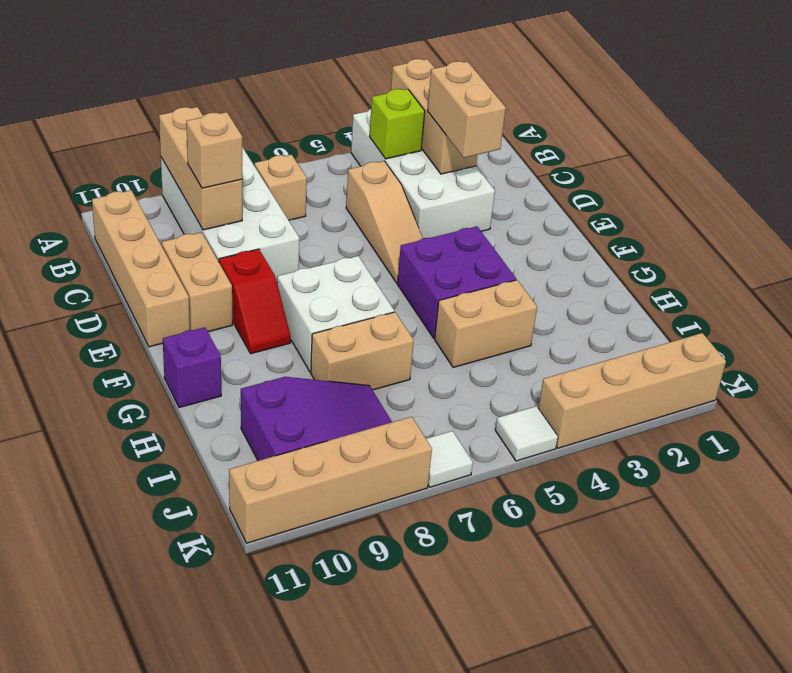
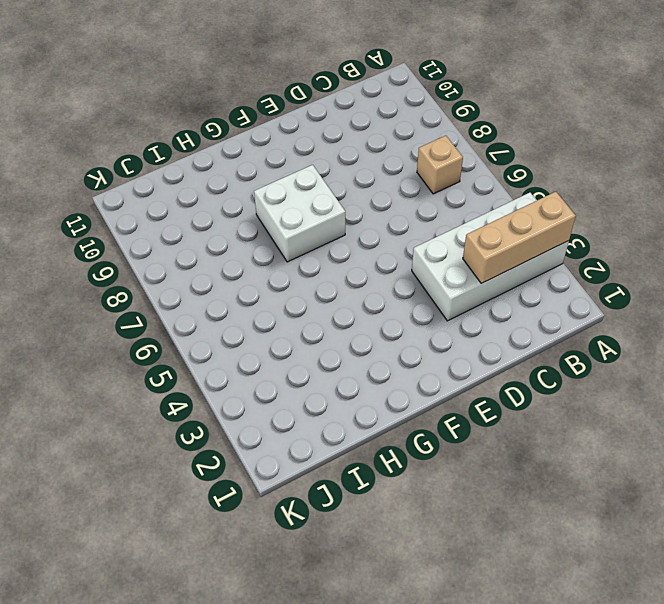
none -> white 2x4 brick [161,147,299,281]
none -> tan 1x4 brick [92,190,190,347]
none -> tan 1x3 slope [346,161,423,283]

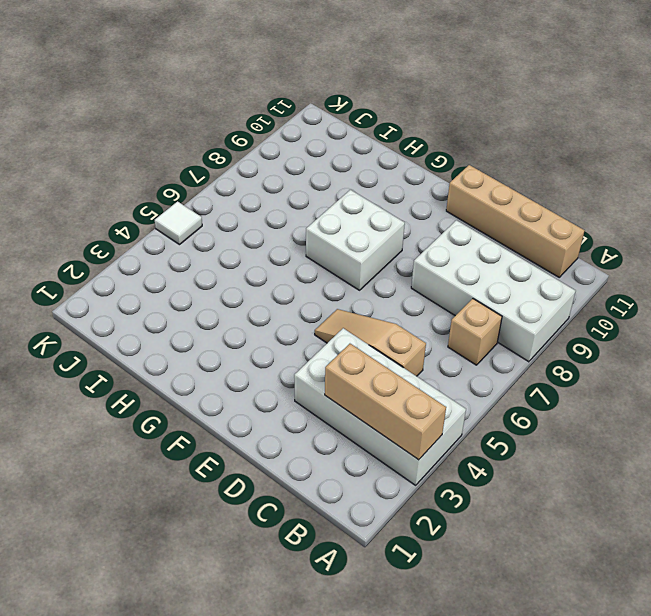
none -> tan 1x2 brick [162,232,232,332]
none -> red 1x2 slope [219,249,291,354]
none -> purple 2x2 brick [397,226,516,338]

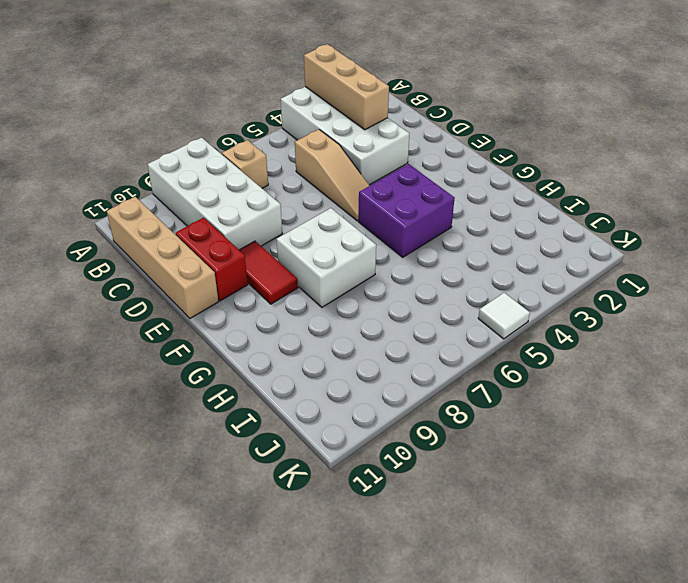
red 1x2 brick [176,218,248,301] -> tan 1x2 brick [162,232,232,332]
red 1x2 tile [240,241,298,304] -> red 1x2 slope [219,249,291,354]
none -> purple 1x1 brick [163,327,221,408]
none -> tan 1x2 brick [435,280,537,367]
none -> tan 1x2 brick [311,312,414,390]

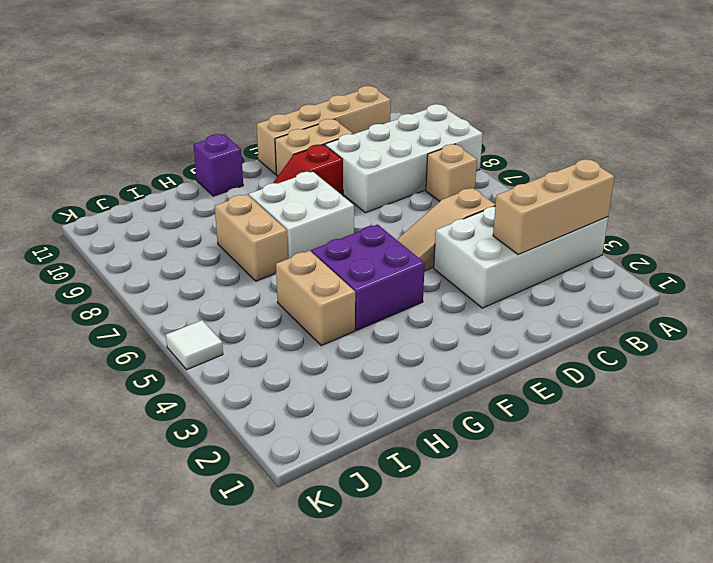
none -> purple 2x3 slope [241,377,392,461]
none -> tan 1x4 brick [538,333,726,448]
none -> white 1x1 tile [426,431,473,487]

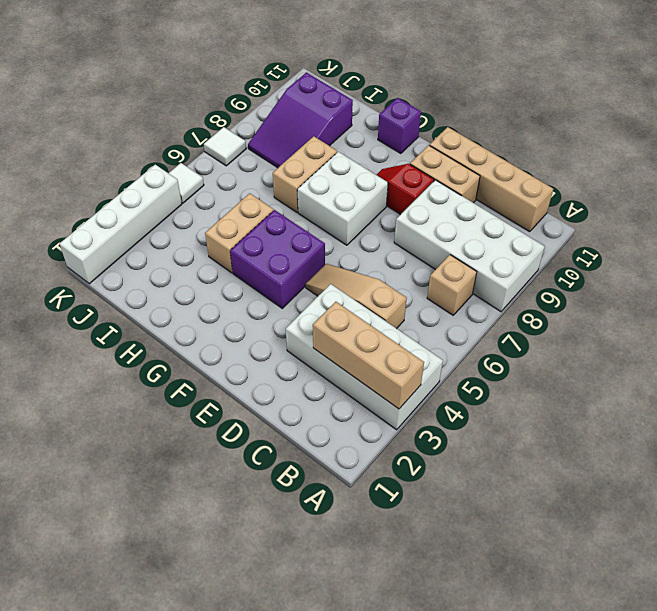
white 1x4 brick [59,165,182,284] -> tan 1x4 brick [538,333,726,448]
none -> tan 1x4 brick [229,417,432,543]
none -> tan 1x3 brick [159,107,242,230]
none -> lime 1x1 brick [369,89,425,159]

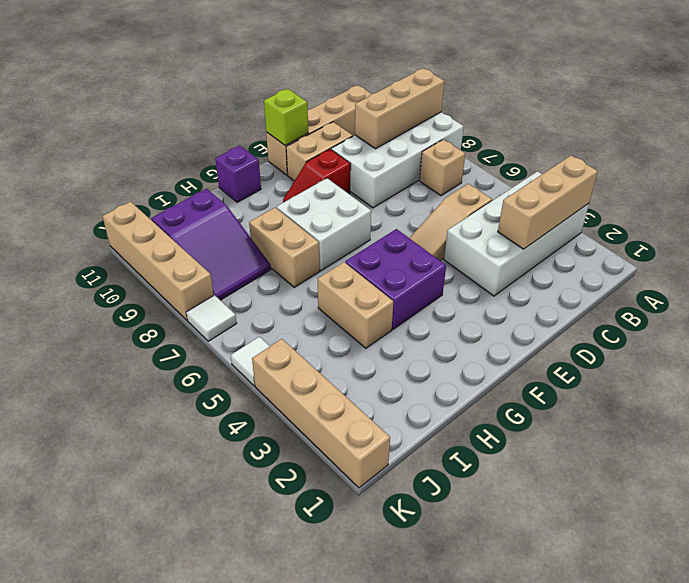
lime 1x1 brick [264,89,308,145] -> lime 1x1 brick moved to [369,89,425,159]
none -> tan 1x2 brick [427,61,506,158]
none -> tan 1x1 brick [186,112,242,188]

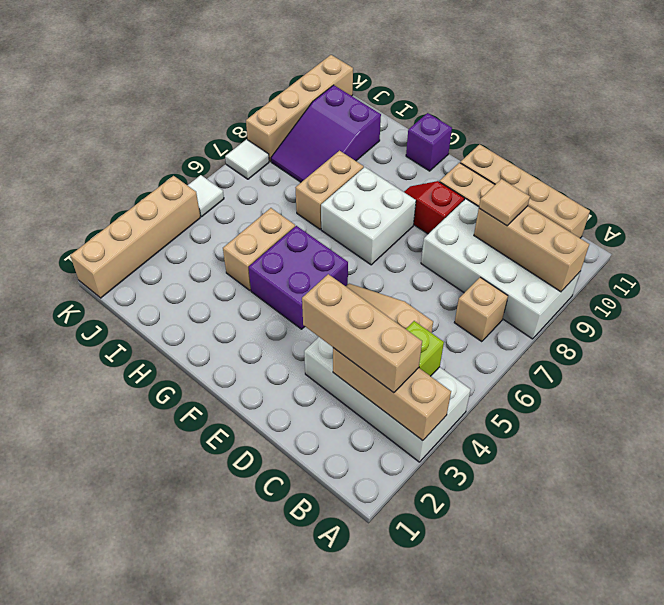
tan 1x3 brick [302,274,422,393] -> tan 1x2 brick [427,61,506,158]
tan 1x1 tile [479,179,530,226] -> tan 1x1 brick [186,112,242,188]

